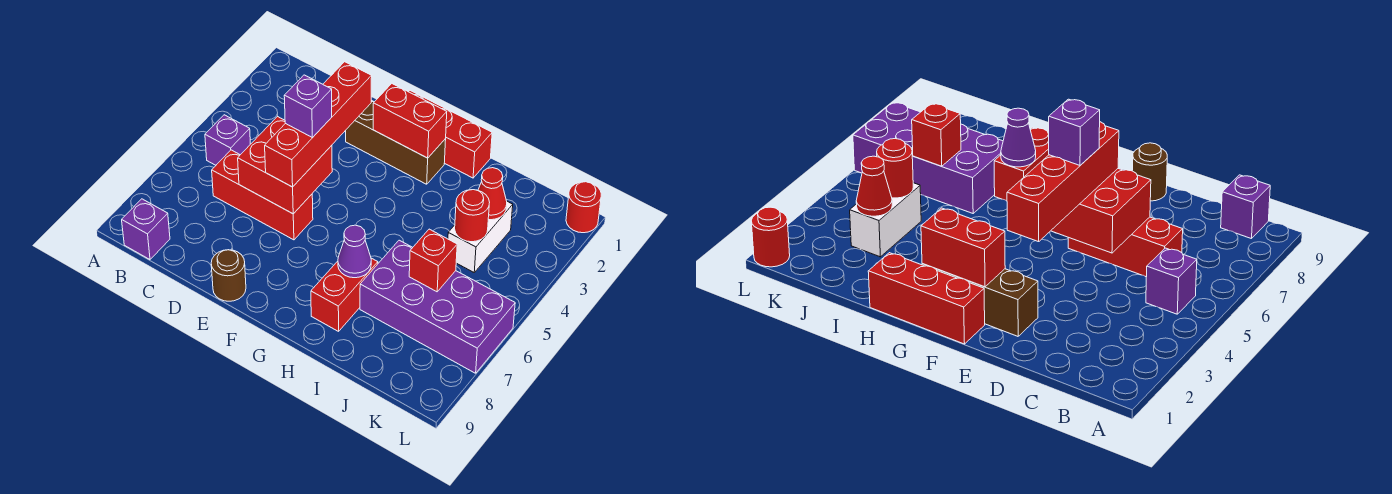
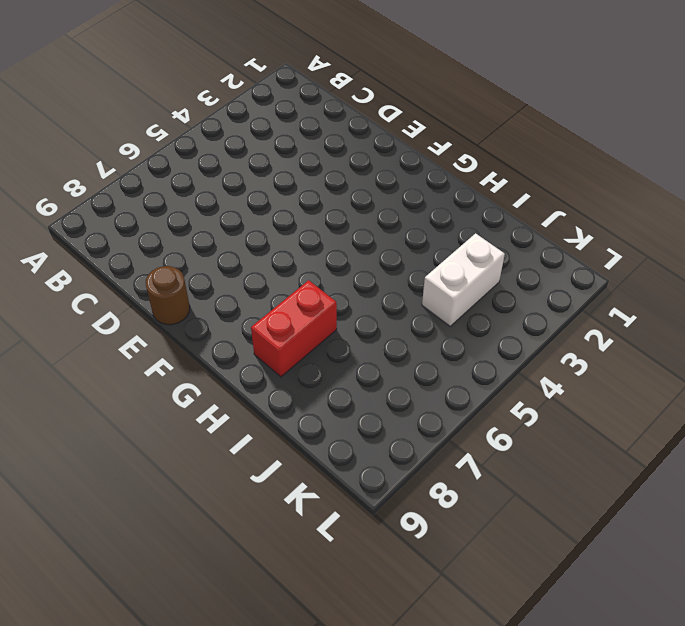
none -> purple 1x1 brick [205,115,250,165]
none -> purple 1x1 brick [122,199,170,260]
none -> red 1x3 brick [212,150,313,240]

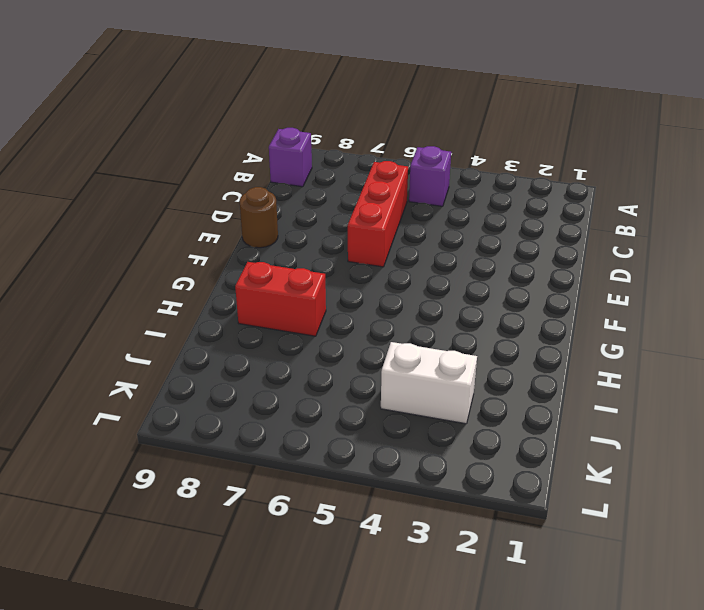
none -> brown 1x3 brick [346,100,446,184]
none -> red 1x3 brick [409,91,492,178]
none -> purple 2x4 brick [360,240,515,373]

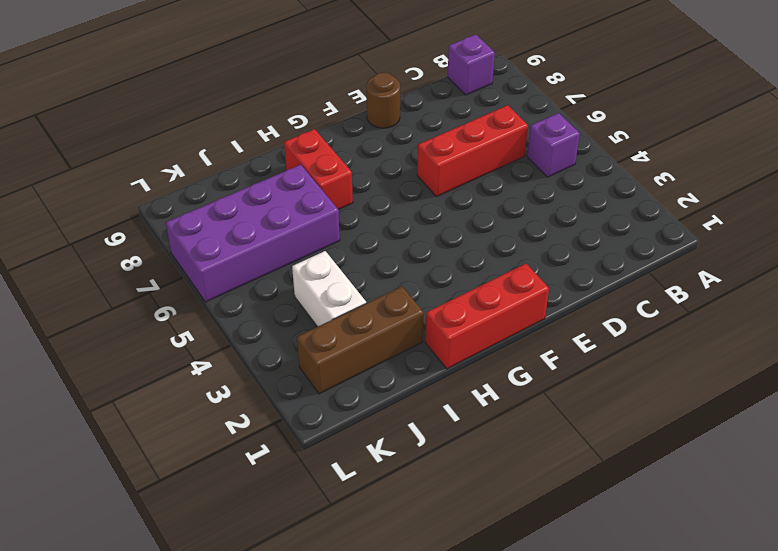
brown 1x3 brick [297,287,424,394] -> brown 1x3 brick moved to [346,100,446,184]
none -> red 1x1 round brick [566,182,601,233]
none -> red 2x2 brick [238,116,332,214]
none -> red 1x2 brick [373,84,447,158]

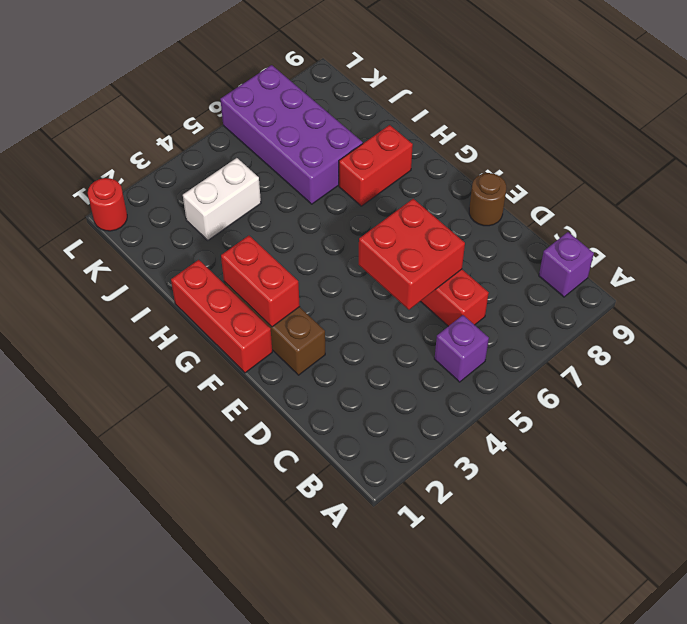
none -> purple 1x1 cone [338,225,371,278]
none -> red 1x1 cone [478,168,507,220]
none -> red 1x1 round brick [455,190,490,242]

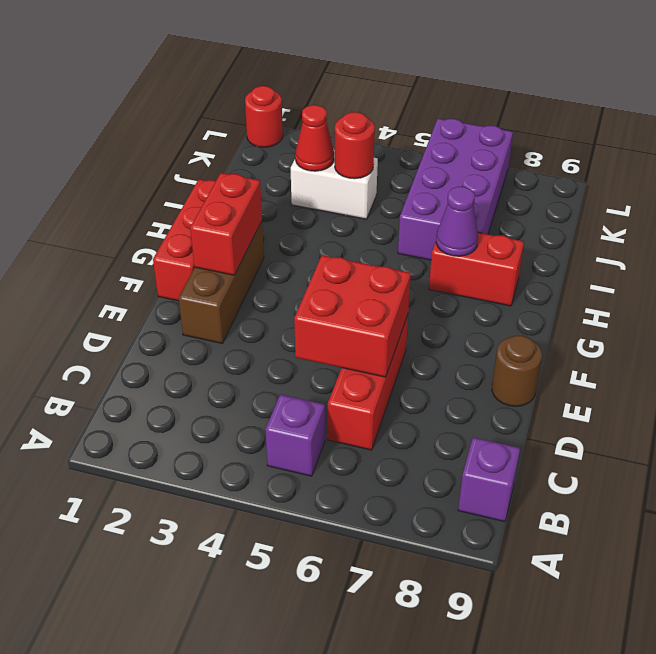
none -> red 1x1 brick [409,229,457,292]
none -> red 1x4 brick [265,62,372,187]
none -> purple 1x1 brick [284,75,332,138]

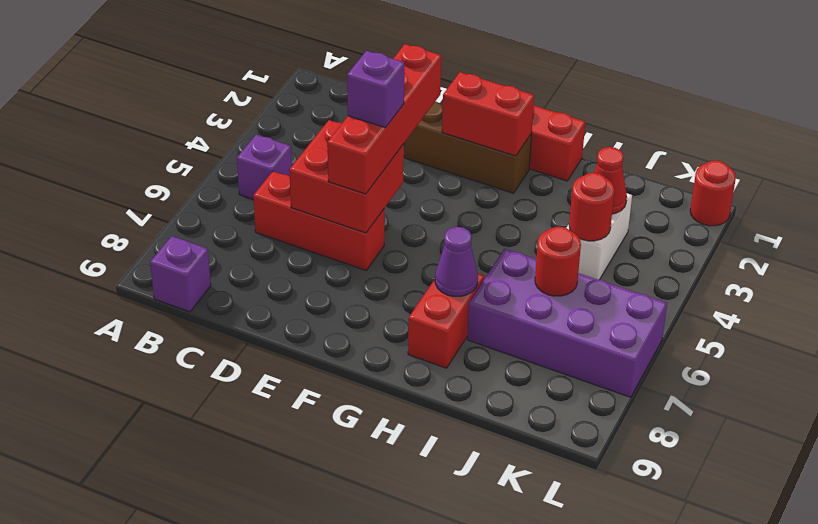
red 1x1 round brick [535,227,581,296] -> red 1x1 brick [409,229,457,292]
none -> brown 1x1 round brick [211,250,246,301]

